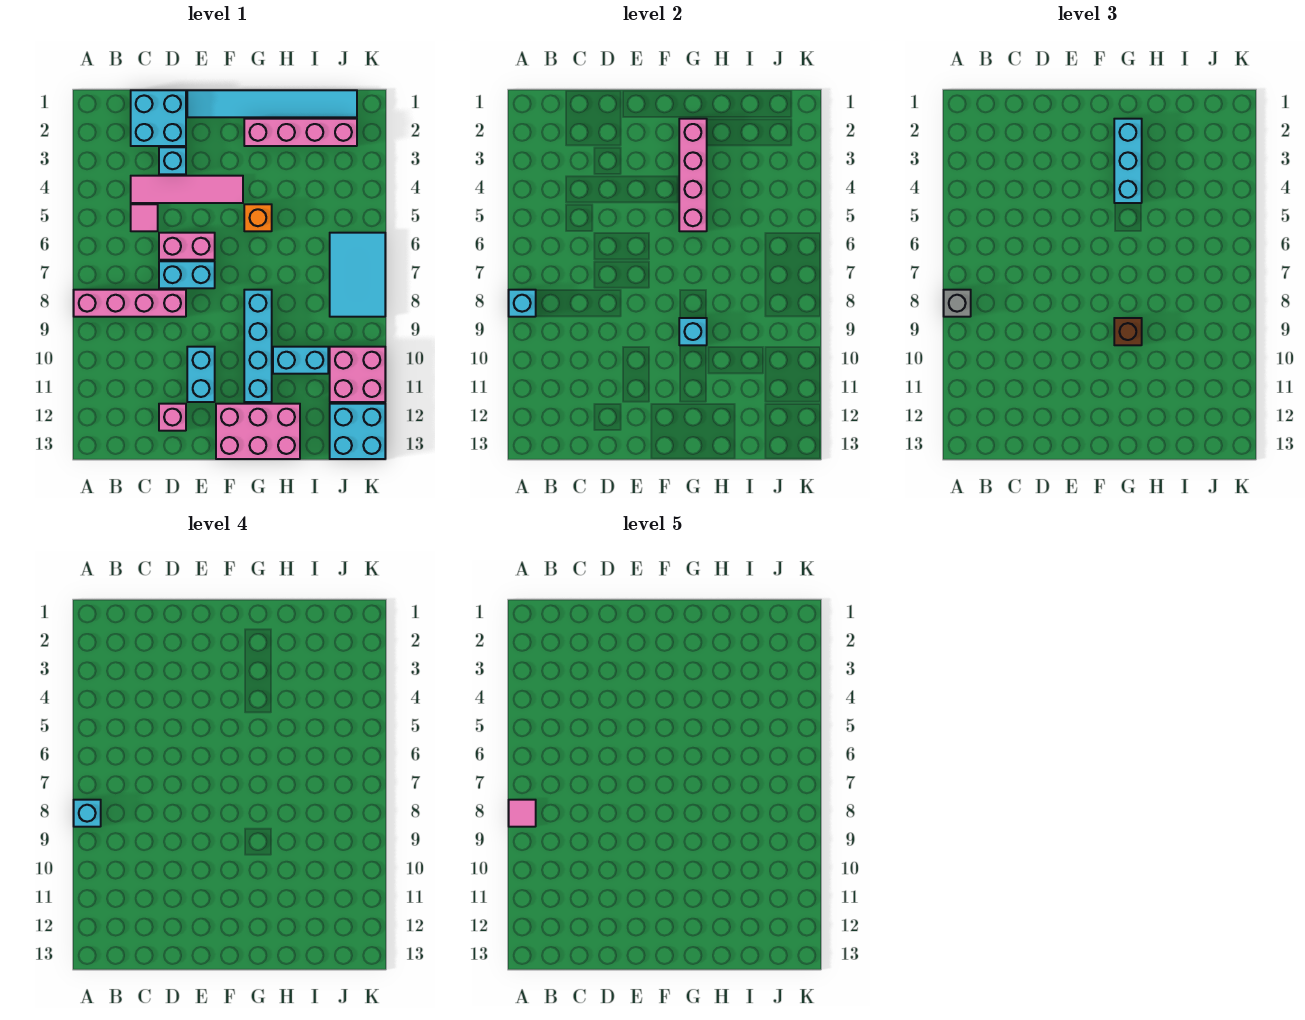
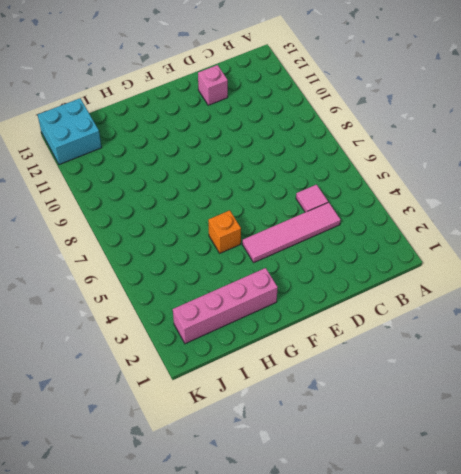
none -> pink 1x4 brick [74,290,186,317]
none -> cyan 2x2 brick [131,90,186,146]
none -> cyan 1x1 brick [159,147,186,174]

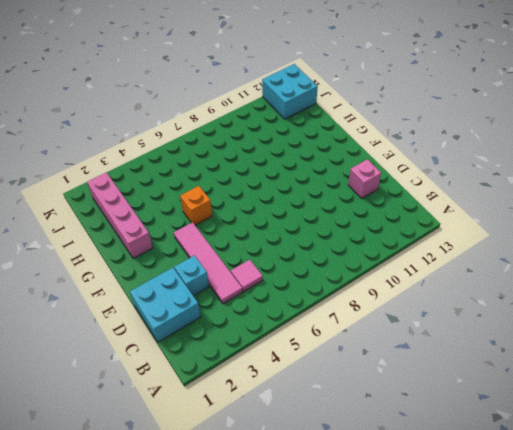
none -> pink 1x4 brick [74,290,186,317]
none -> pink 1x2 brick [159,233,215,260]
none -> cyan 1x2 brick [159,261,215,288]

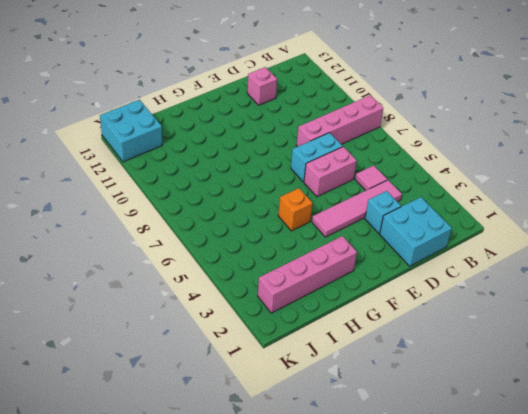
none -> cyan 1x6 tile [187,90,357,117]
none -> cyan 1x2 brick [187,347,215,402]
none -> pink 2x3 brick [216,404,300,459]

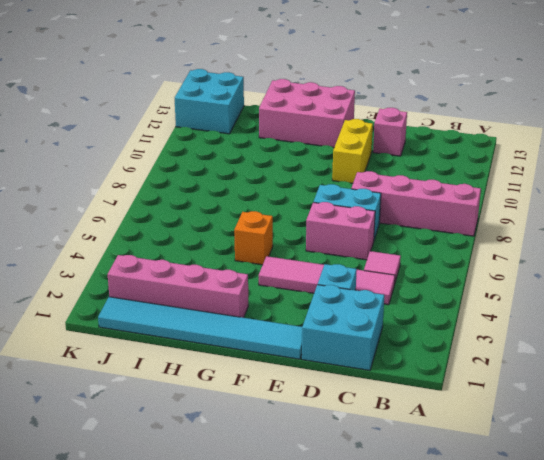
yellow 1x2 brick [332,119,373,183] -> cyan 1x2 brick [187,347,215,402]
none -> cyan 1x4 brick [244,290,272,402]
none -> cyan 1x2 brick [273,347,328,374]
none -> cyan 2x3 tile [330,233,385,317]

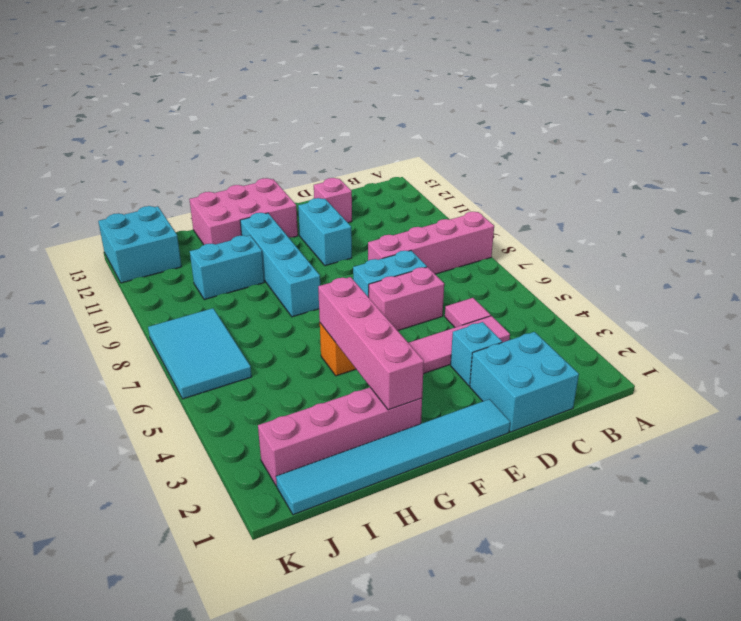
none -> pink 2x2 brick [330,347,385,402]
none -> cyan 1x1 brick [509,290,536,317]
none -> cyan 1x1 brick [679,318,707,345]

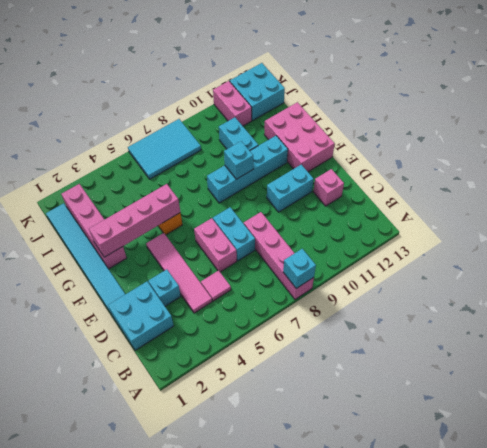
pink 1x2 brick [213,81,252,126] -> pink 2x2 brick [330,347,385,402]
none -> grey 1x1 brick [944,290,971,317]
none -> cyan 1x3 brick [1114,119,1142,203]
none -> brown 1x1 brick [1114,318,1142,345]

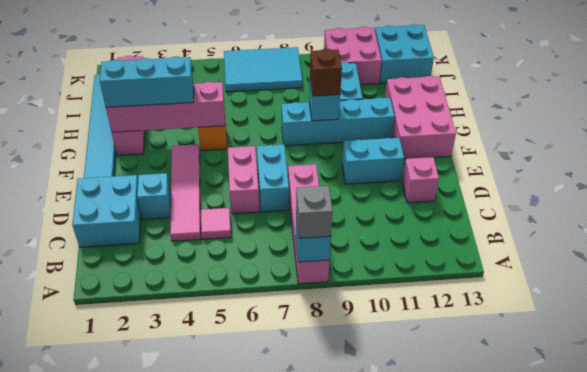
none -> cyan 1x1 brick [74,800,101,827]
none -> pink 1x1 tile [509,800,536,827]

